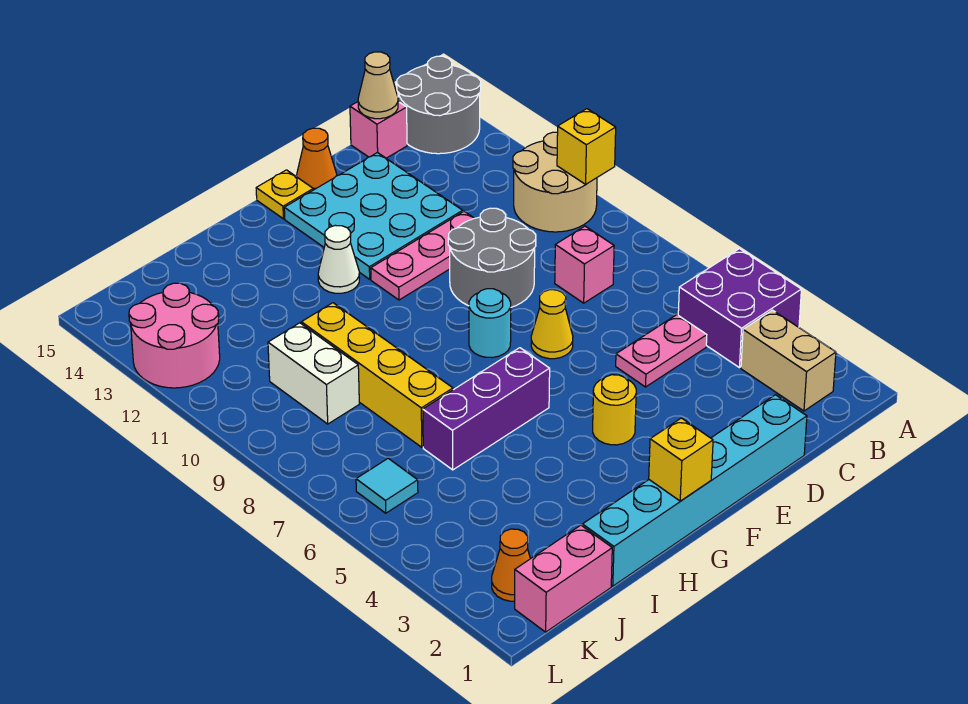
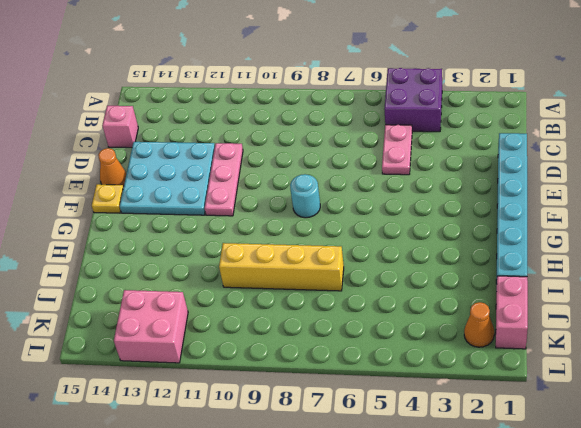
pink 2x2 brick [114,290,188,363] -> pink 2x2 round brick [129,283,220,388]
none -> tan 2x2 round brick [513,132,597,232]
none -> grey 2x2 round brick [397,56,481,154]
none -> tan 1x2 brick [741,310,836,411]

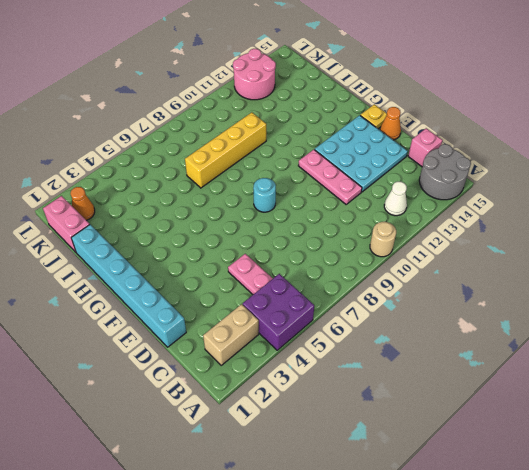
tan 1x1 round brick [370,222,396,257] -> tan 2x2 round brick [513,132,597,232]
white 1x1 cone [384,182,407,216] -> white 1x1 cone moved to [318,225,359,293]
none -> pink 1x1 brick [555,226,614,303]
none -> grey 2x2 round brick [448,208,536,307]
none -> yellow 1x1 cone [531,290,573,359]

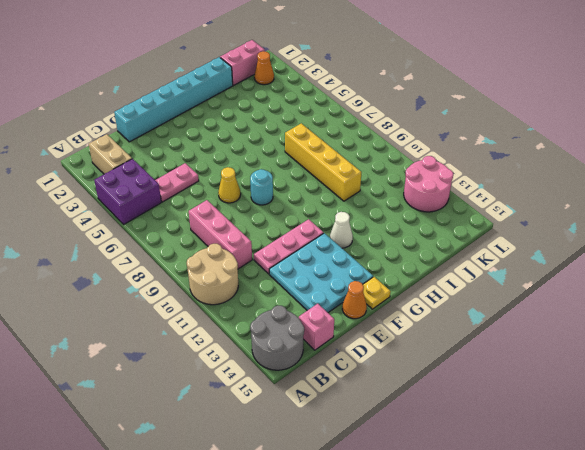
pink 1x3 brick [189,200,252,269] -> pink 1x1 brick [555,226,614,303]
none -> grey 2x2 round brick [448,208,536,307]
none -> yellow 1x1 round brick [593,375,636,445]
none -> purple 1x3 brick [423,348,550,470]

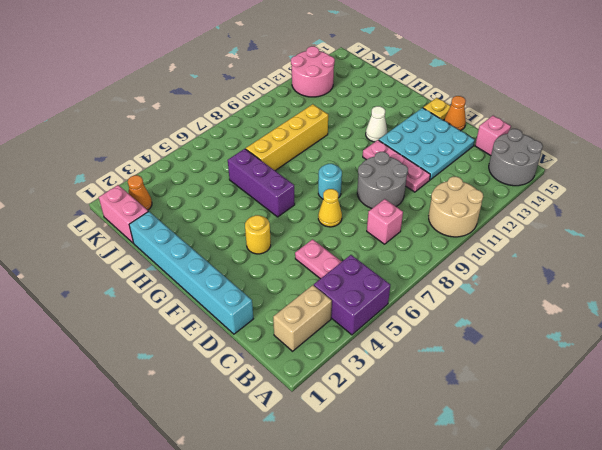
none -> white 1x2 brick [268,323,359,424]
none -> cyan 1x1 tile [356,458,418,513]
none -> yellow 1x1 brick [557,109,616,184]

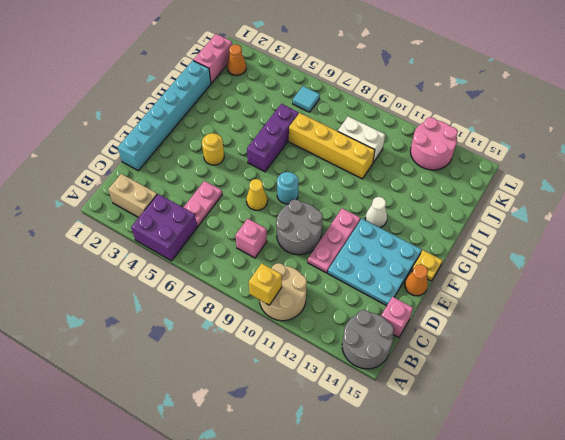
none -> tan 1x1 cone [358,52,398,119]
none -> yellow 1x1 brick [649,418,713,501]

